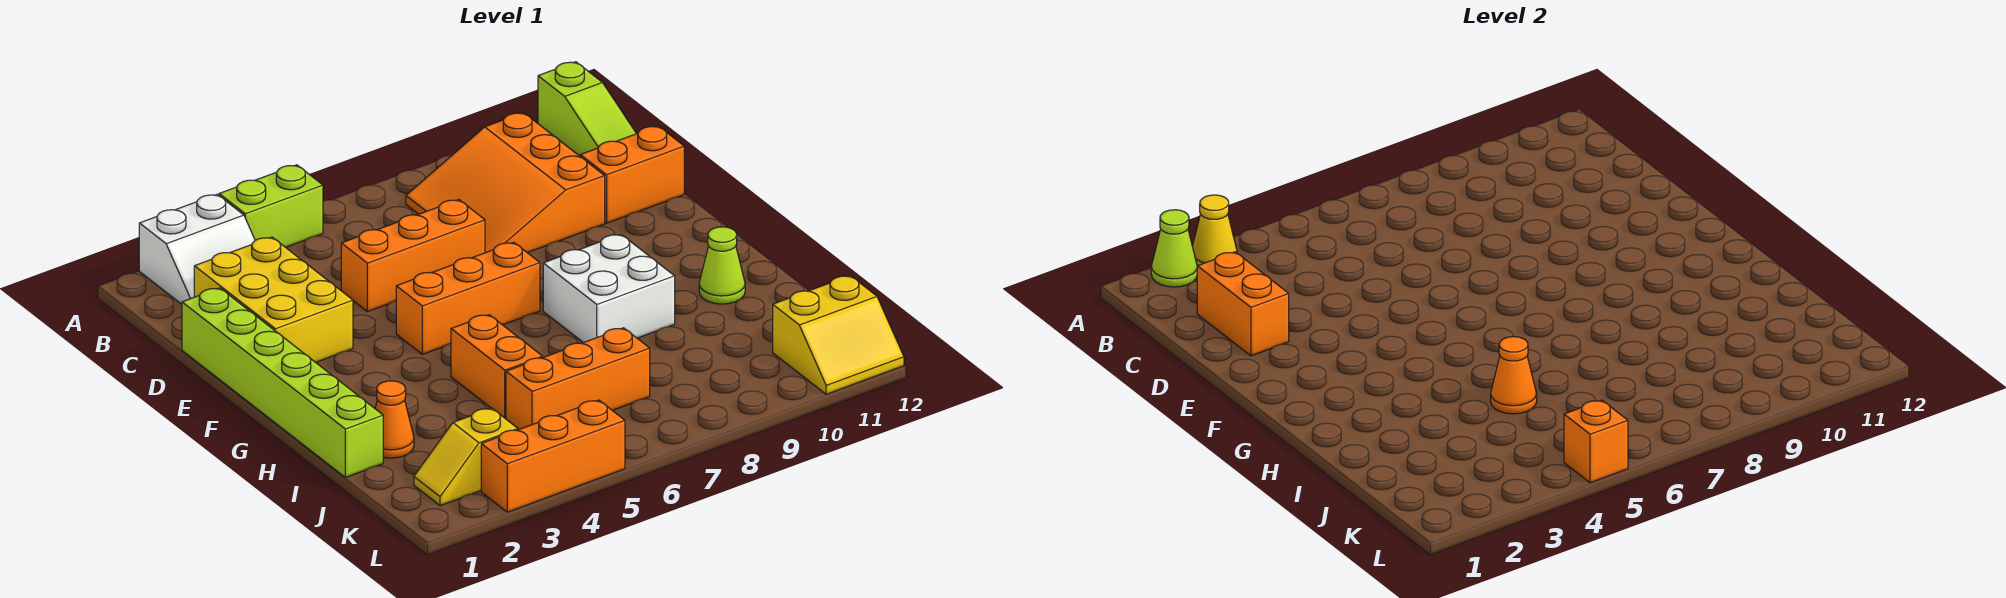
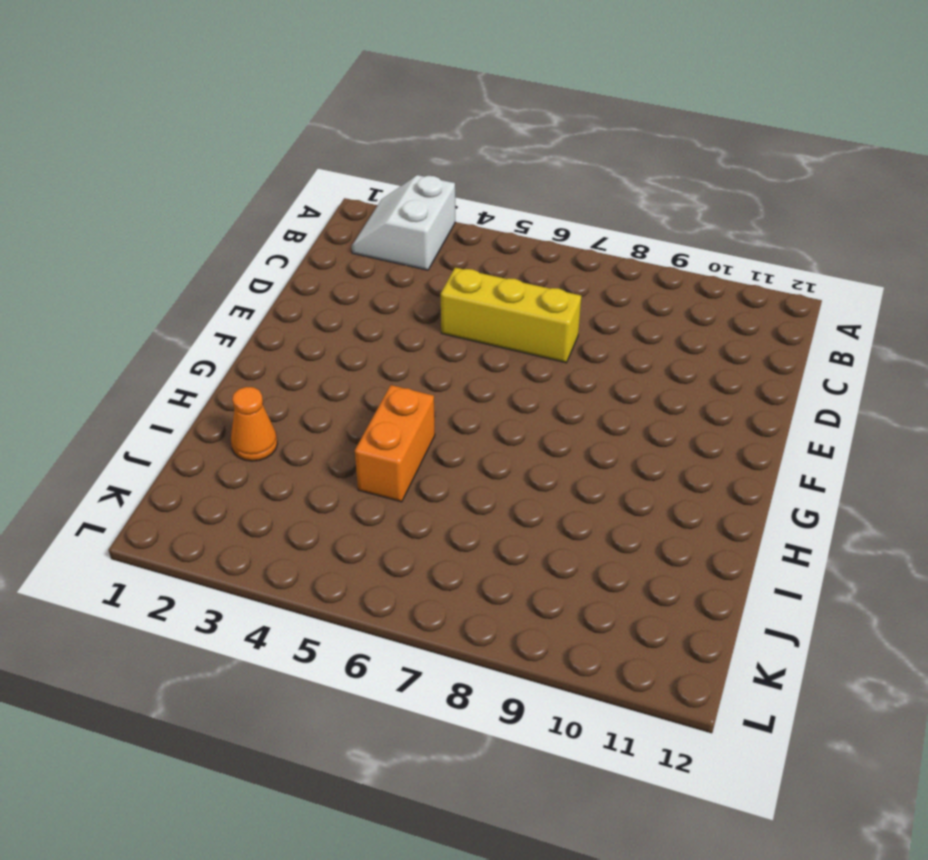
white 2x2 slope [352,175,455,270] -> white 2x2 slope turned to [139,194,255,304]
yellow 1x3 brick [441,268,581,363] -> orange 1x3 brick [341,200,485,312]
none -> lime 1x2 brick [219,165,323,247]
none -> lime 1x3 slope [538,62,636,156]
none -> orange 3x3 slope [406,113,605,253]

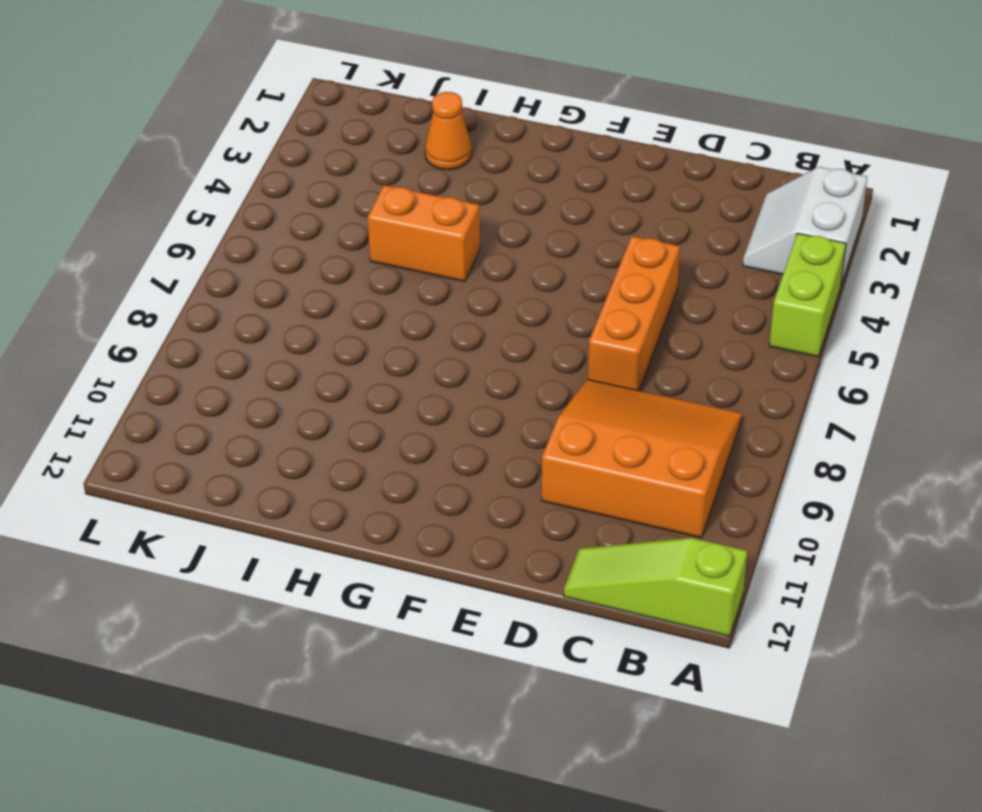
none -> yellow 2x3 brick [194,237,353,362]
none -> lime 1x6 brick [182,288,383,477]
none -> orange 1x2 brick [580,126,684,223]

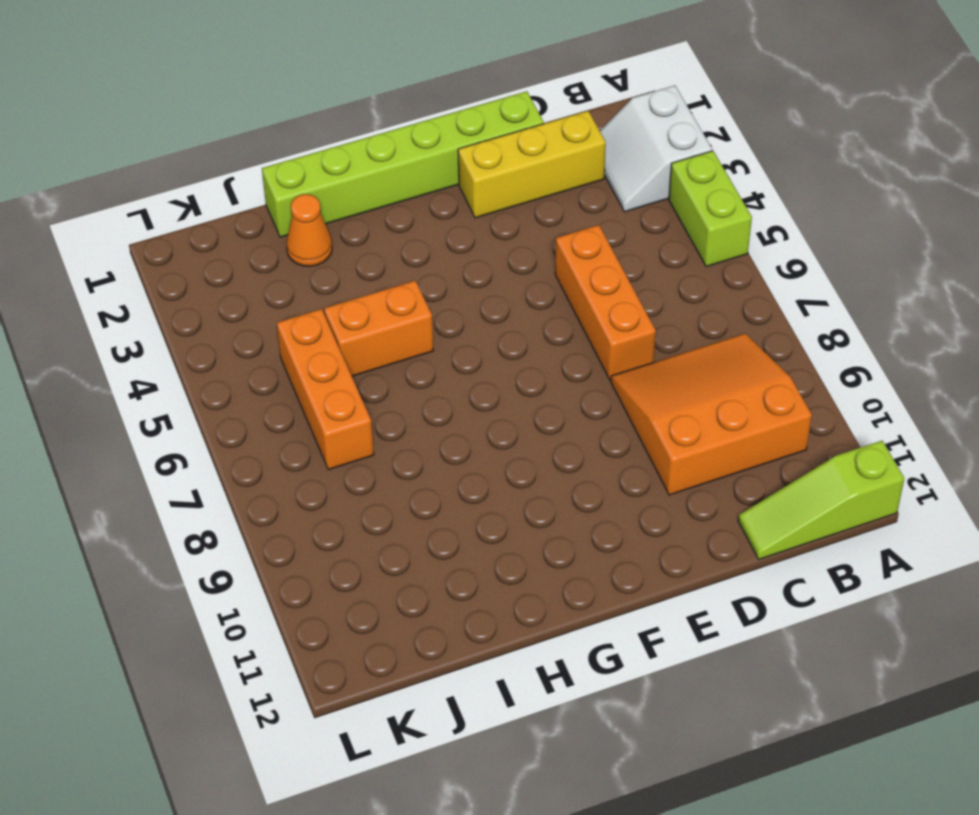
yellow 1x3 brick [458,111,606,218] -> yellow 2x3 brick [194,237,353,362]
none -> orange 1x2 brick [580,126,684,223]
none -> orange 1x3 brick [396,242,540,354]
none -> white 2x2 brick [543,234,675,343]

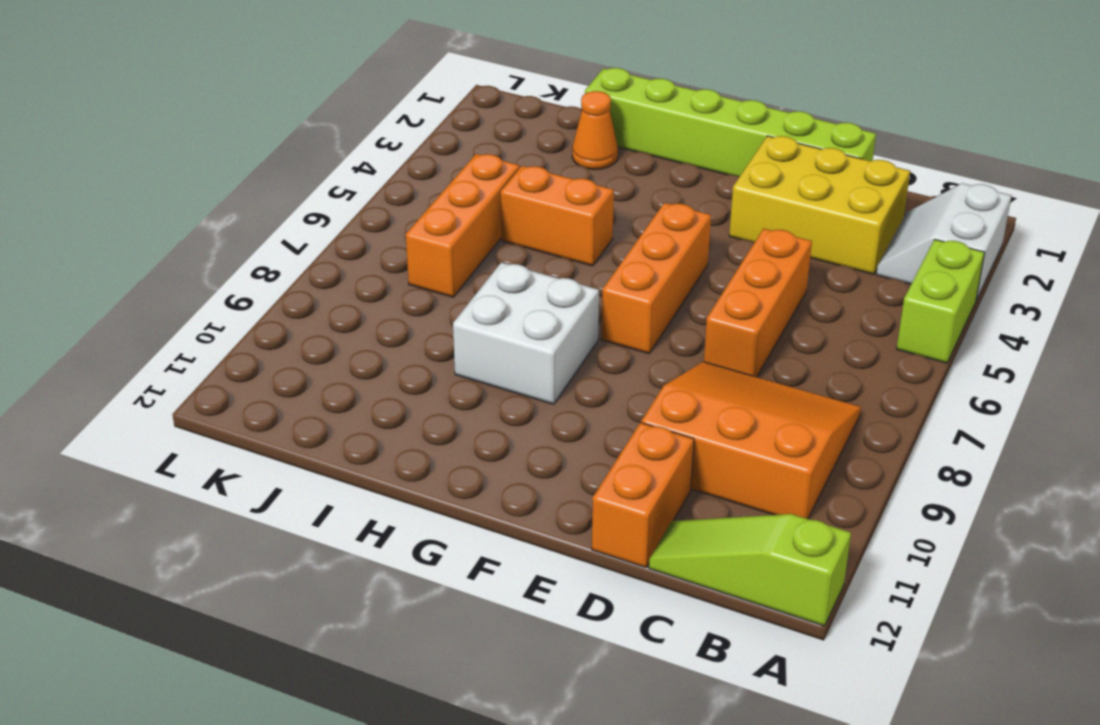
none -> lime 1x1 cone [699,227,745,304]
none -> yellow 1x2 slope [414,408,518,506]
none -> yellow 2x2 slope [773,276,904,394]

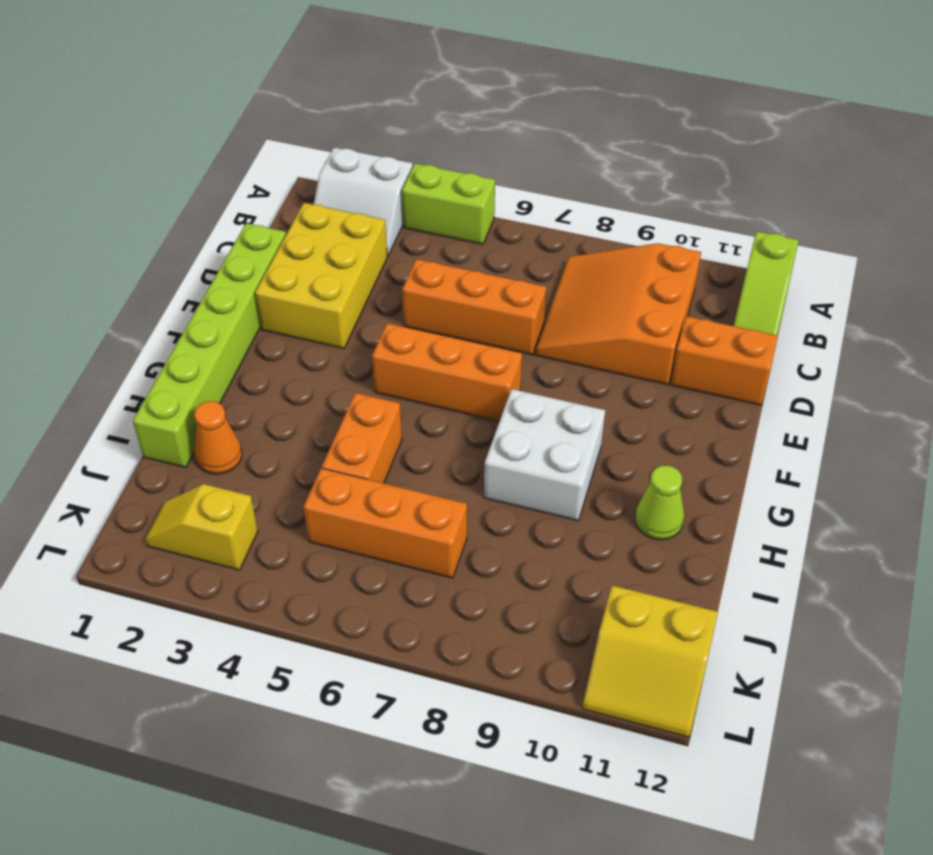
none -> orange 1x3 brick [481,400,625,512]
none -> lime 1x1 cone [1151,210,1197,287]
none -> yellow 1x1 cone [1192,195,1237,266]

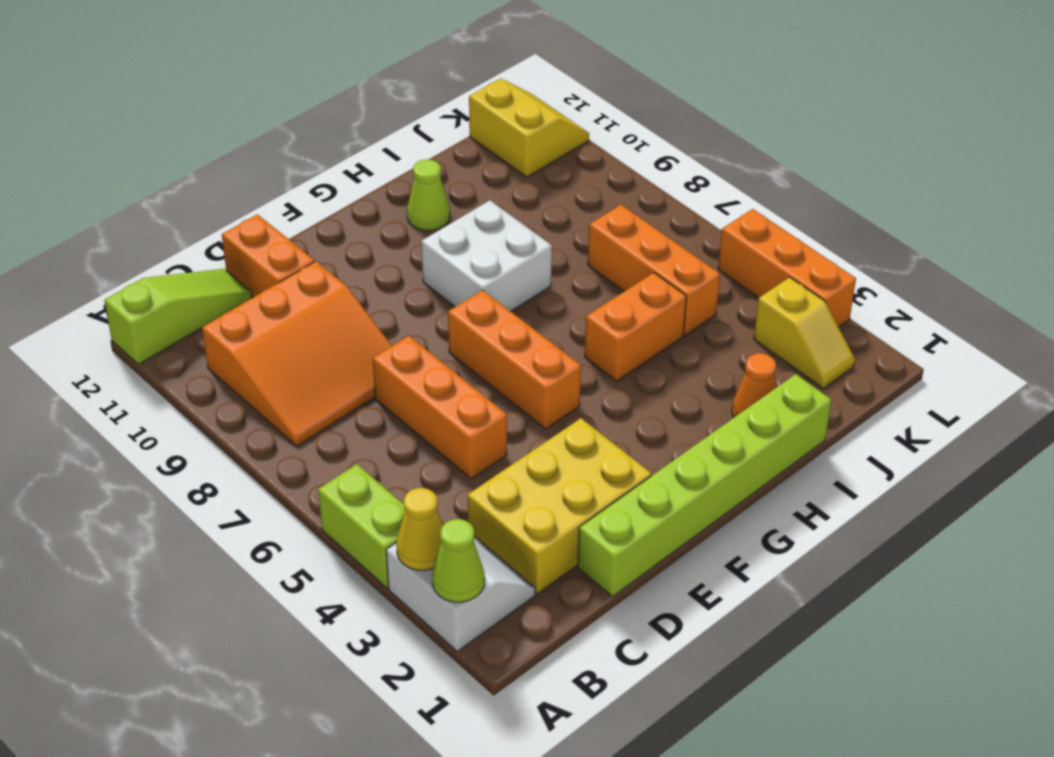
none -> orange 1x2 brick [1197,252,1289,356]
none -> orange 1x1 cone [1491,337,1537,414]
none -> orange 1x1 brick [1564,400,1628,483]

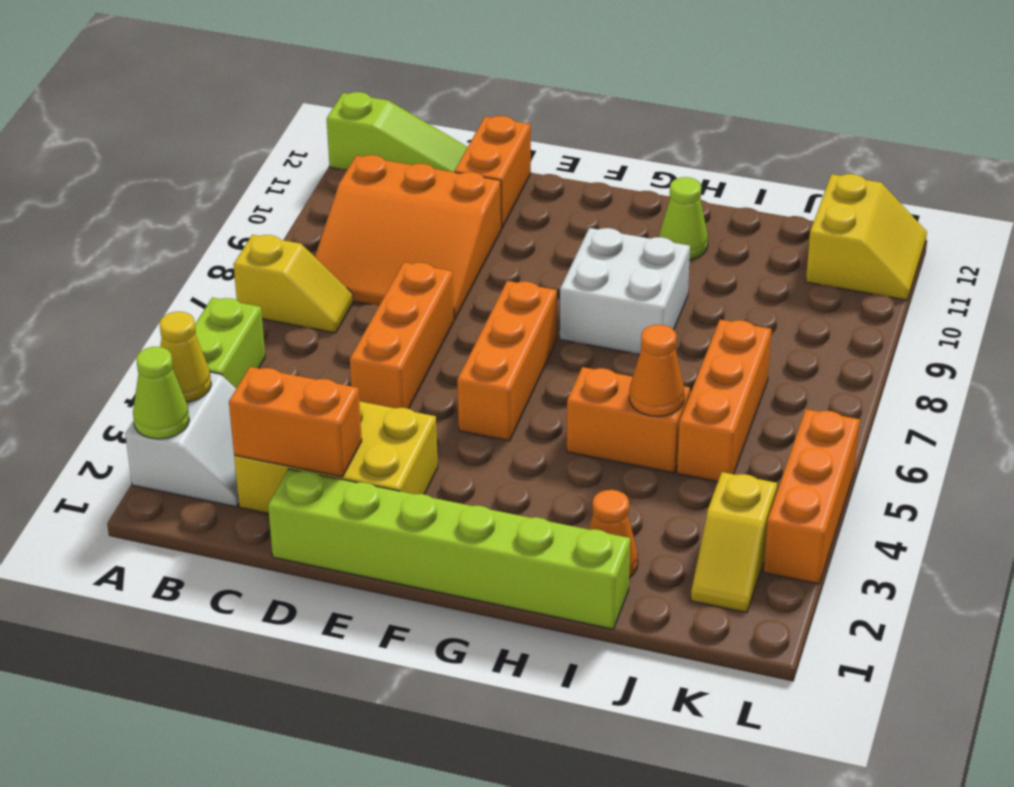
yellow 1x2 slope [233,235,353,333] -> none
none -> orange 1x1 brick [1564,400,1628,483]

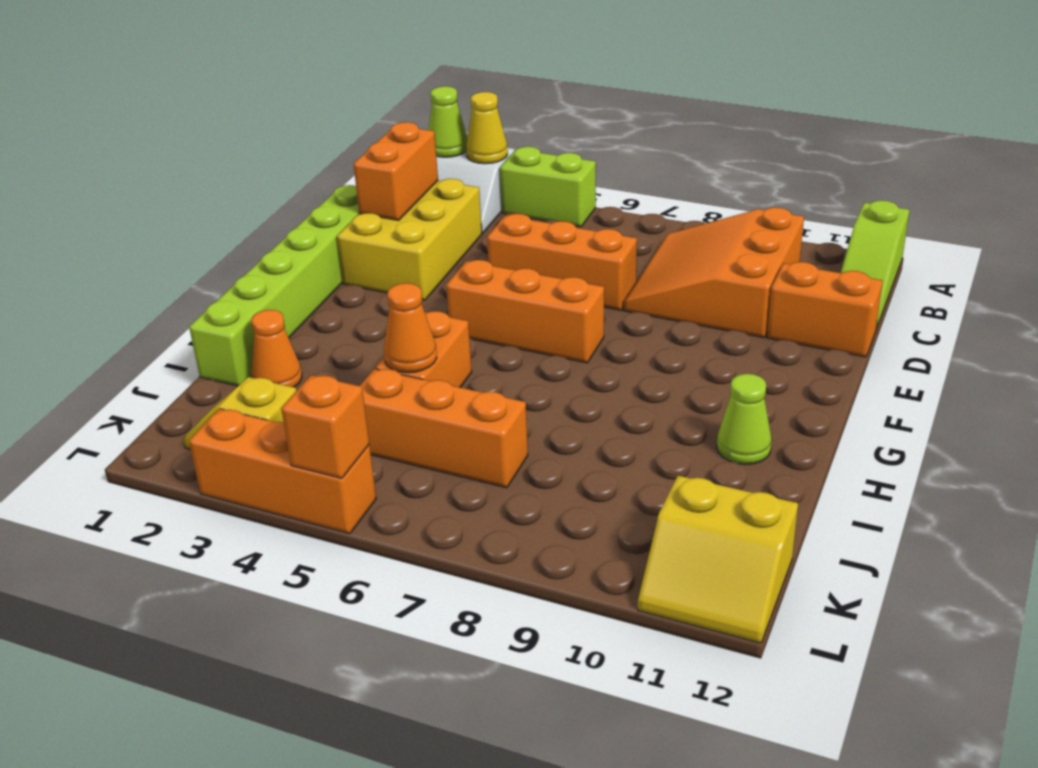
none -> white 2x2 brick [543,234,675,343]

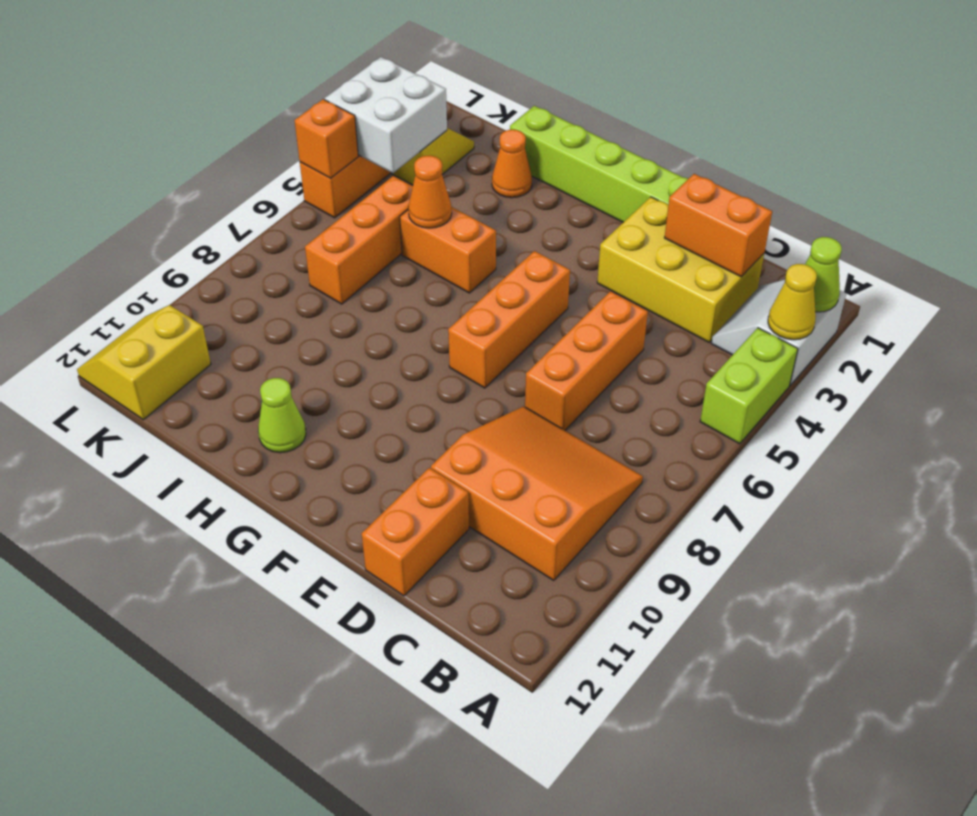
white 2x2 brick [325,57,447,173] -> white 2x2 brick moved to [543,234,675,343]
none -> lime 1x3 slope [538,62,636,156]

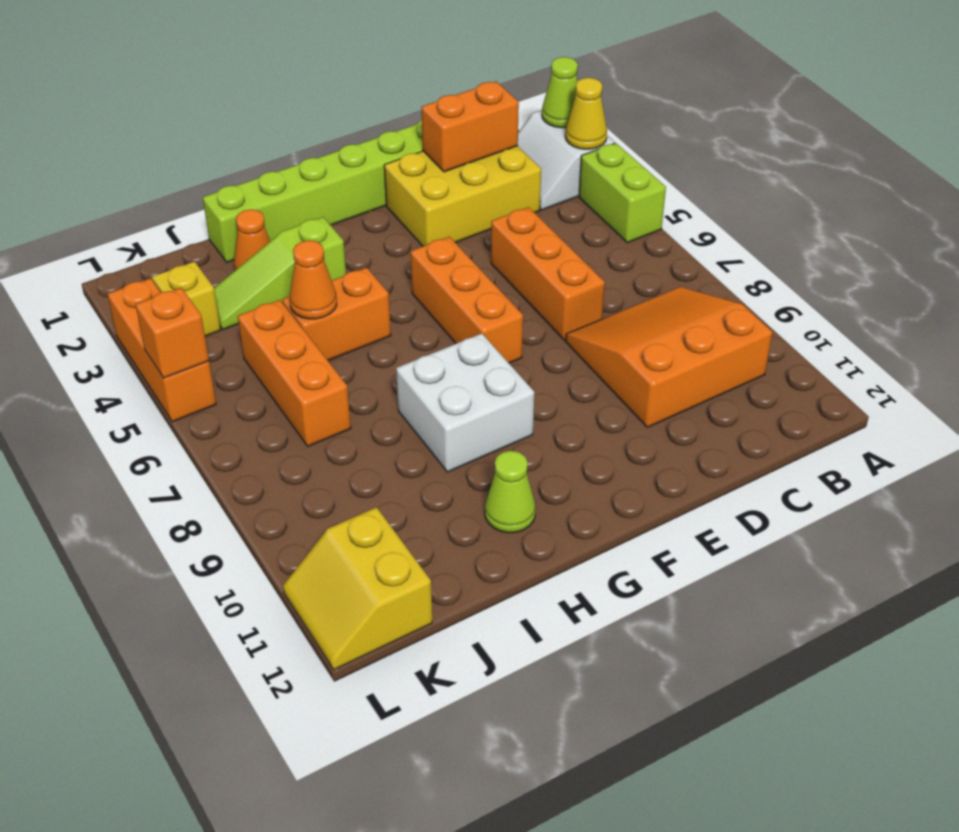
lime 1x3 slope [214,217,346,330] -> lime 1x3 slope moved to [538,62,636,156]
none -> orange 1x2 brick [580,126,684,223]

